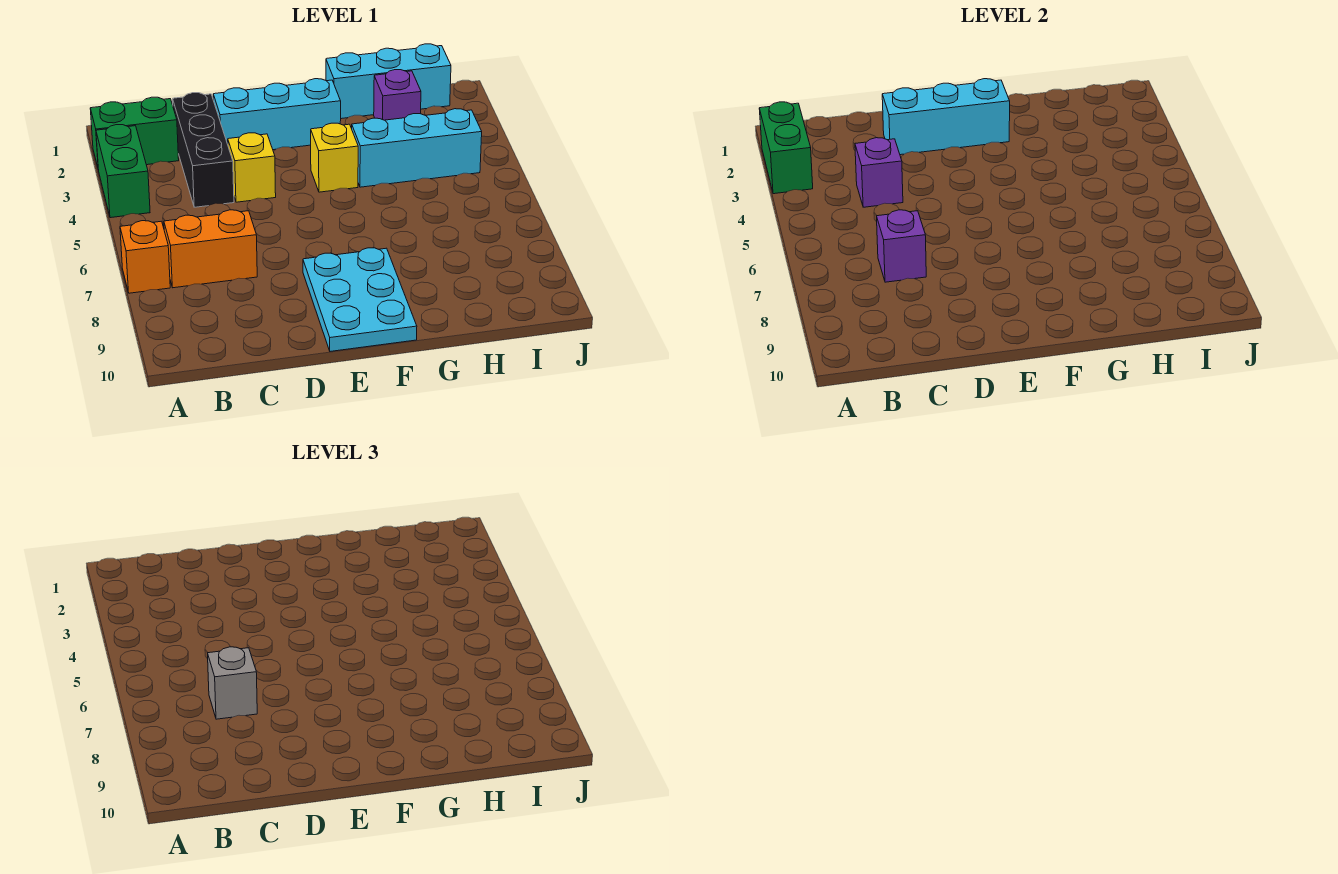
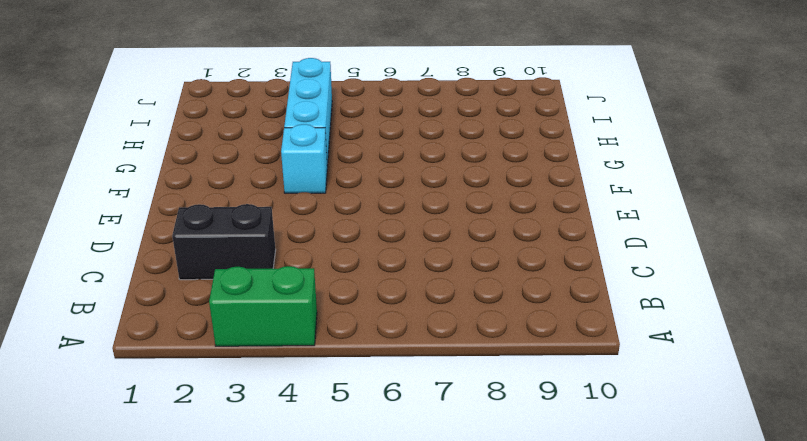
black 1x2 brick [172,204,276,280] -> black 1x3 brick [173,93,234,207]
cyan 1x1 brick [281,124,327,193] -> yellow 1x1 brick [311,123,358,192]
none -> green 1x2 brick [90,97,179,167]
none -> orange 1x1 brick [120,221,170,293]
none -> orange 1x2 brick [164,210,257,288]

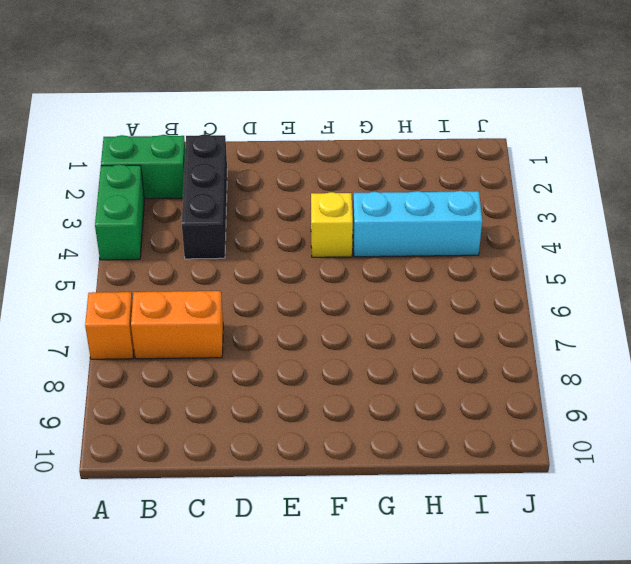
none -> cyan 1x3 brick [213,79,341,150]
none -> yellow 1x1 brick [228,133,276,202]
none -> cyan 2x3 plate [303,248,417,351]

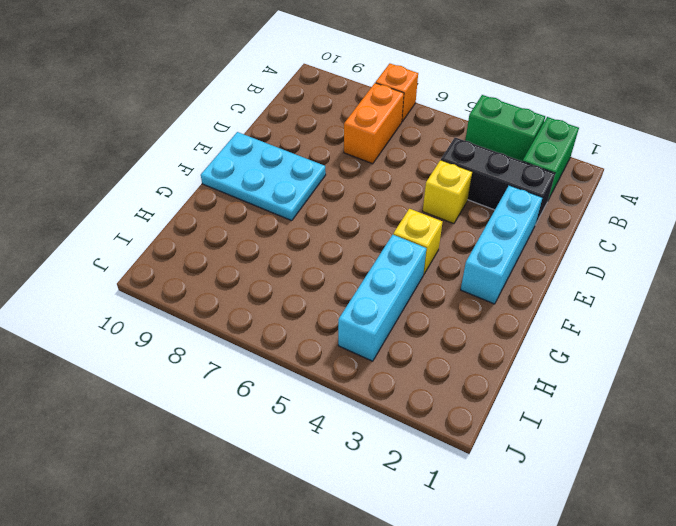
none -> cyan 1x3 brick [326,44,451,119]
none -> purple 1x1 brick [374,70,421,120]
none -> green 1x2 brick [759,102,813,194]

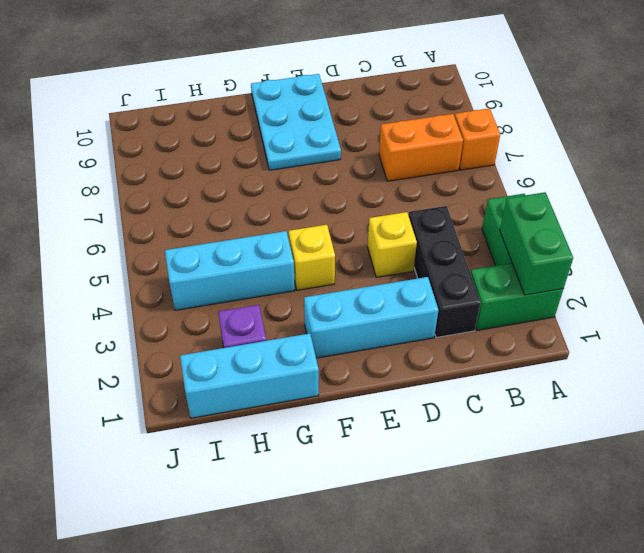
none -> purple 1x1 brick [855,138,903,207]
none -> purple 1x1 brick [877,210,926,282]
none -> cyan 1x3 brick [882,79,1010,155]

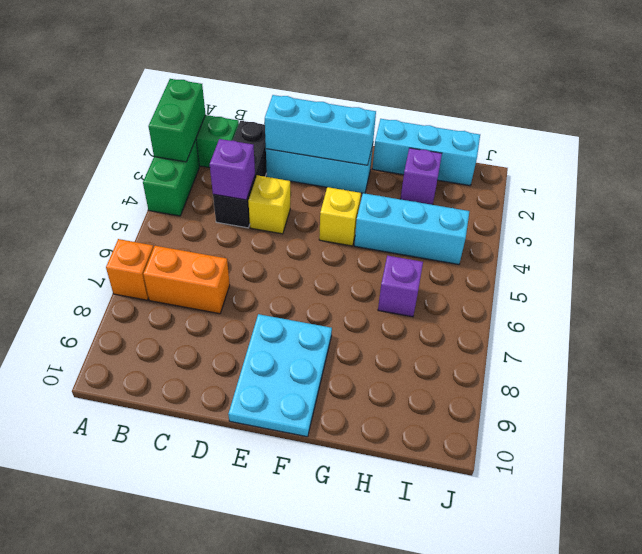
purple 1x1 brick [378,256,423,317] -> purple 1x1 brick moved to [877,210,926,282]
none -> grey 1x1 brick [208,647,257,719]

